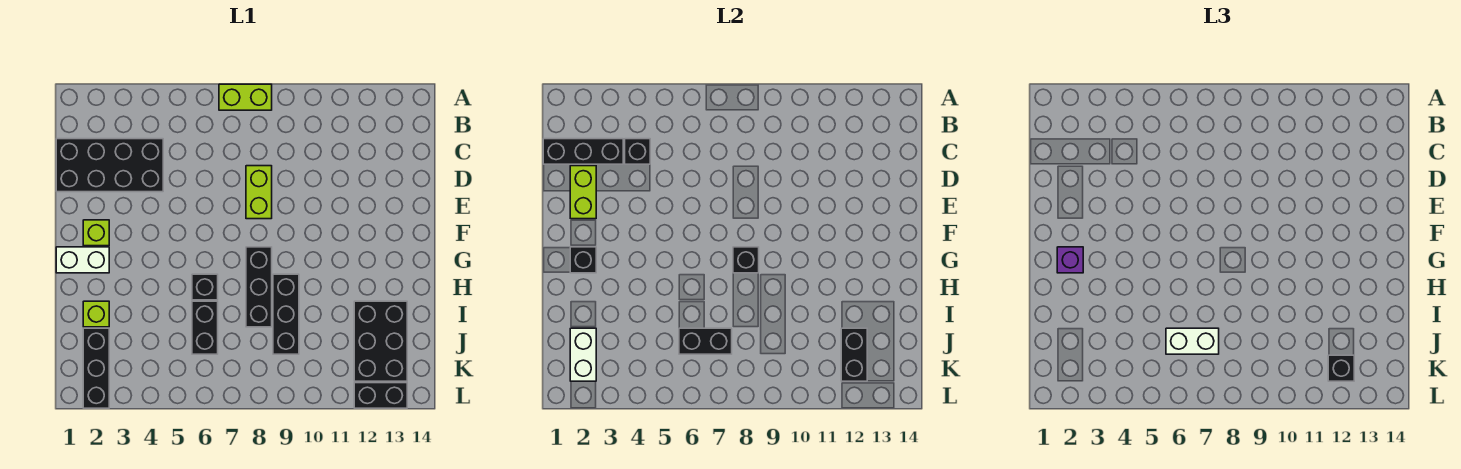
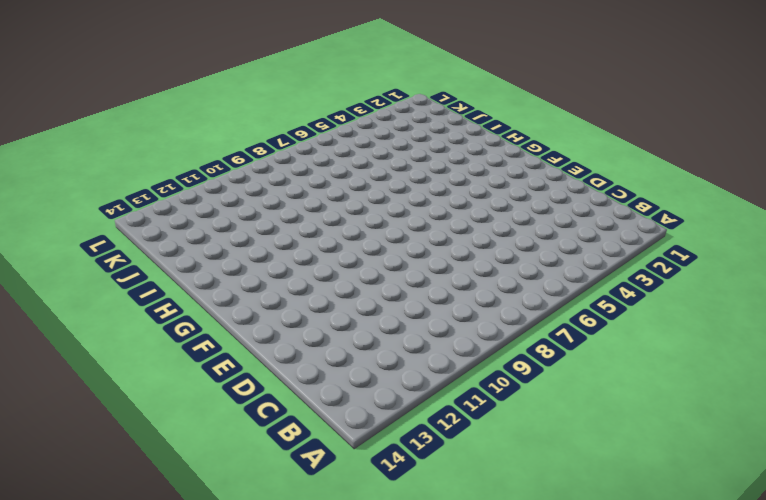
none -> lime 1x2 brick [219,84,272,110]
none -> black 2x4 brick [56,139,163,192]
none -> lime 1x2 brick [246,166,272,219]

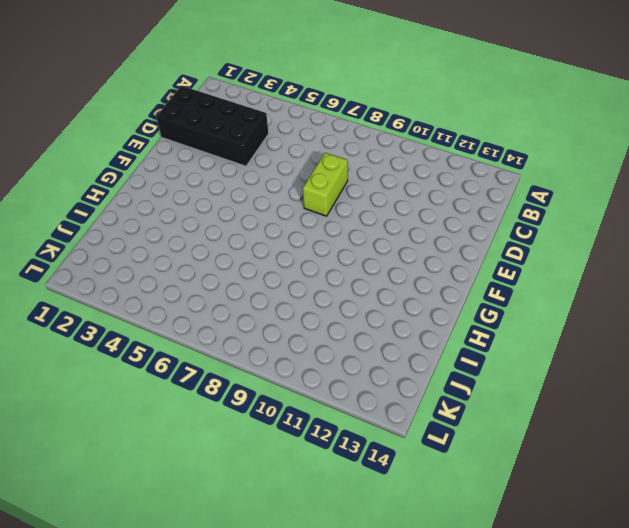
none -> lime 1x2 brick [219,84,272,110]
none -> lime 1x1 brick [83,220,109,246]
none -> white 1x2 brick [56,247,109,273]

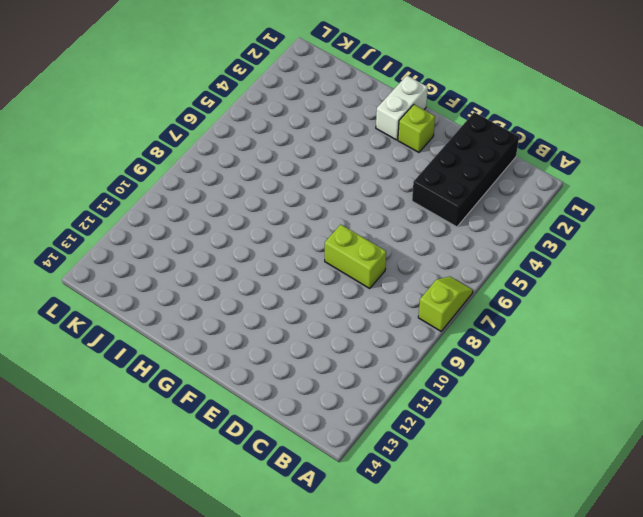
lime 1x2 slope [418,277,473,331] -> lime 1x2 brick [219,84,272,110]
none -> black 1x3 brick [246,247,272,327]
none -> black 1x1 brick [192,274,218,300]
none -> black 1x3 brick [273,274,299,354]

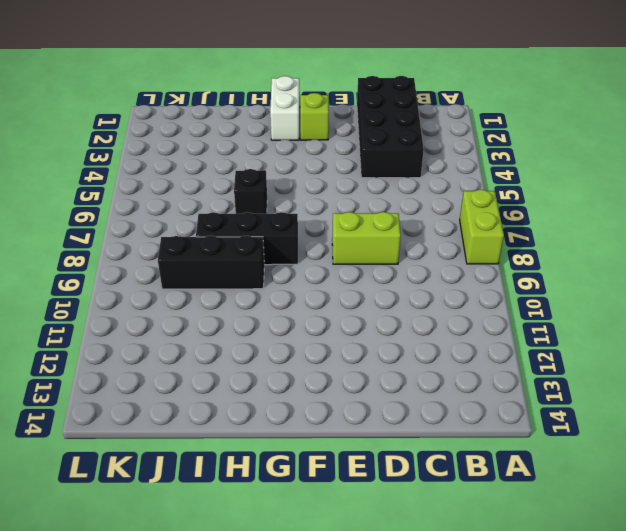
none -> lime 1x1 brick [83,301,109,327]
none -> black 1x2 brick [192,301,218,354]
none -> black 2x3 brick [354,301,407,381]

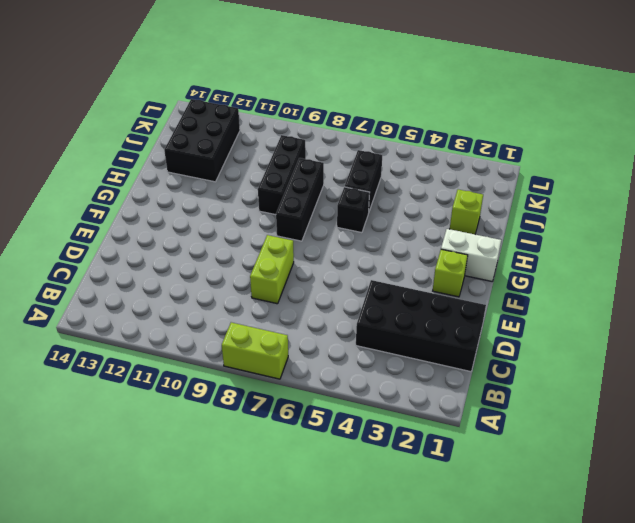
none -> black 1x3 brick [83,328,109,408]
none -> black 1x2 brick [354,383,407,408]
none -> black 1x3 brick [543,139,623,164]

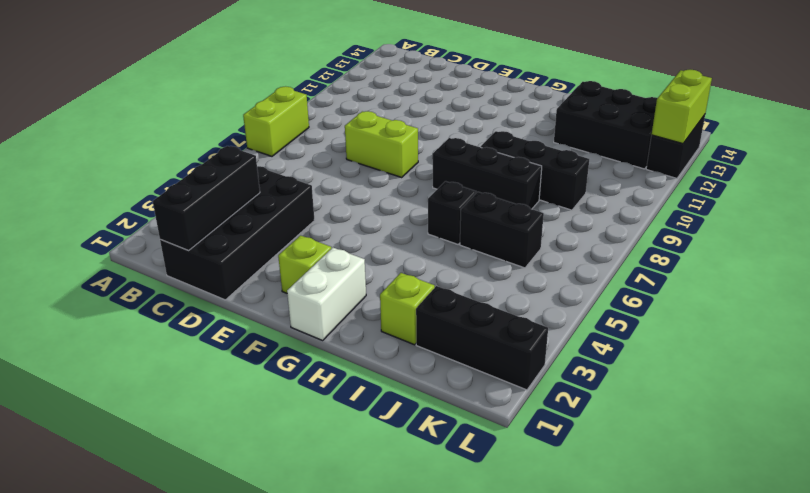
lime 1x2 brick [652,70,712,144] -> lime 1x2 brick turned to [570,166,596,219]
none -> black 1x1 brick [625,139,650,164]
none -> black 1x1 brick [570,247,596,273]
none -> black 1x1 brick [733,247,759,273]

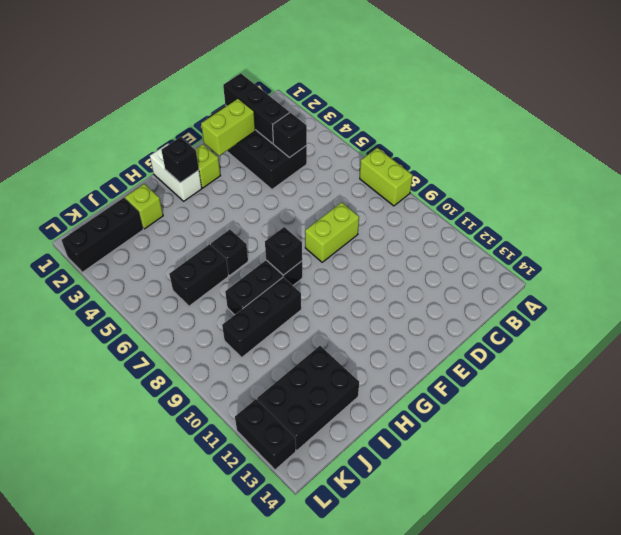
none -> white 1x2 brick [570,328,596,381]
none -> black 1x2 brick [679,328,732,354]
none -> black 1x2 brick [841,328,867,381]

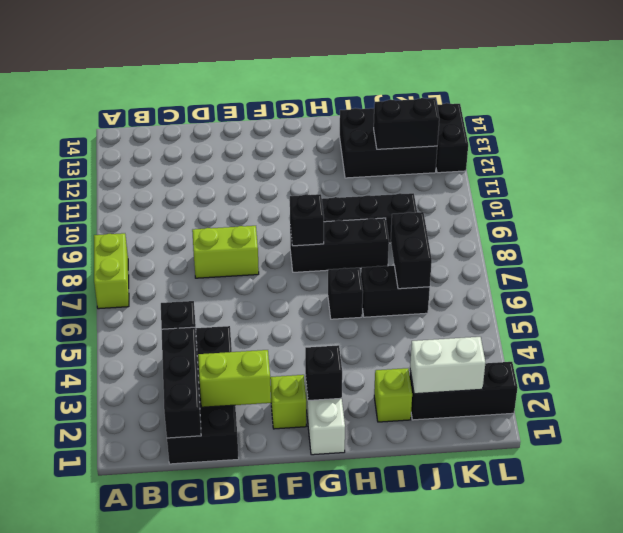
none -> purple 1x1 brick [1057,247,1083,273]
none -> white 1x2 brick [1166,328,1219,354]
none -> black 1x1 brick [1328,355,1354,381]

